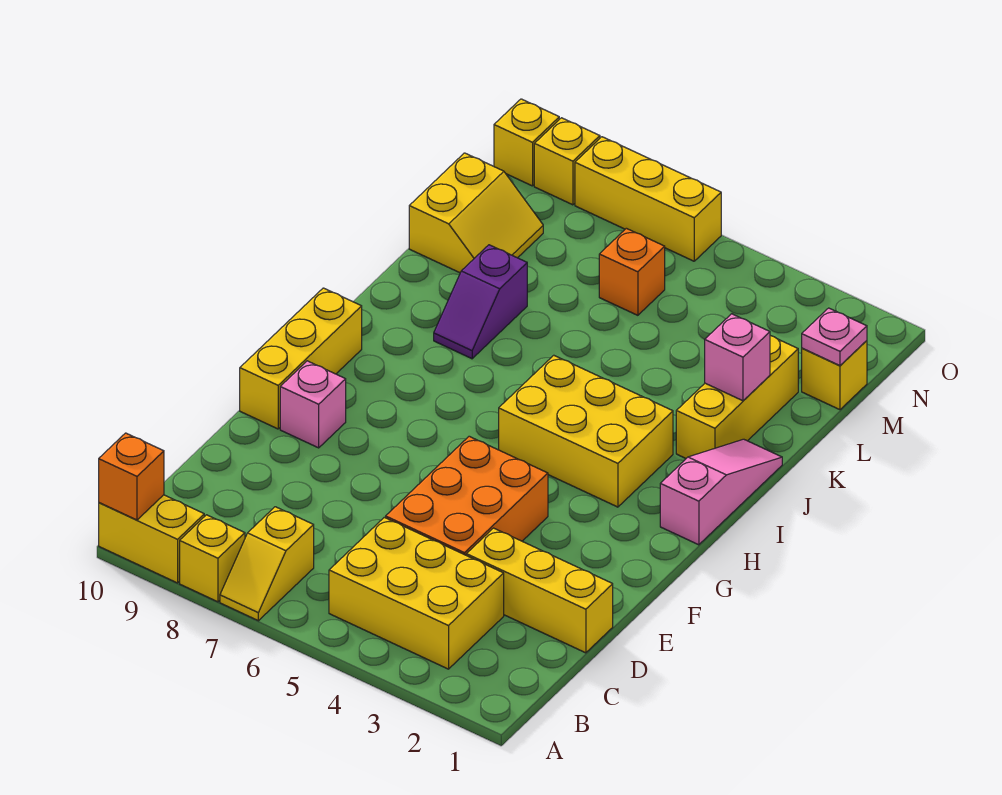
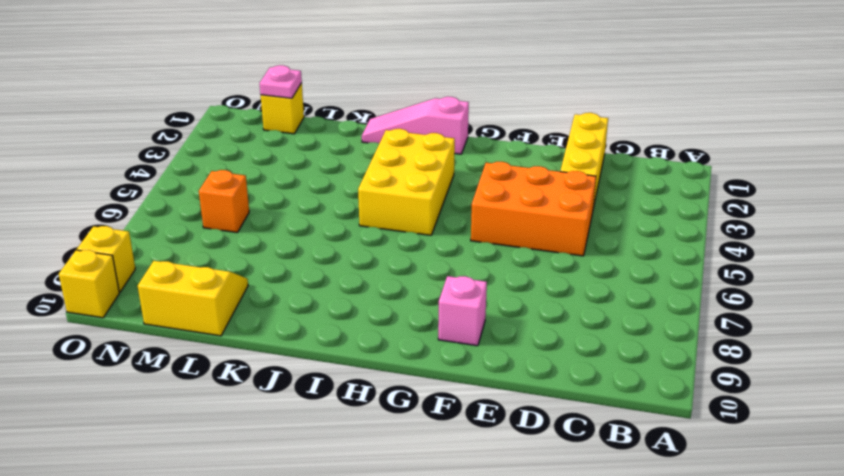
none -> yellow 1x2 slope [220,507,314,621]
none -> yellow 1x1 brick [180,515,245,602]
none -> yellow 1x2 brick [99,495,204,583]

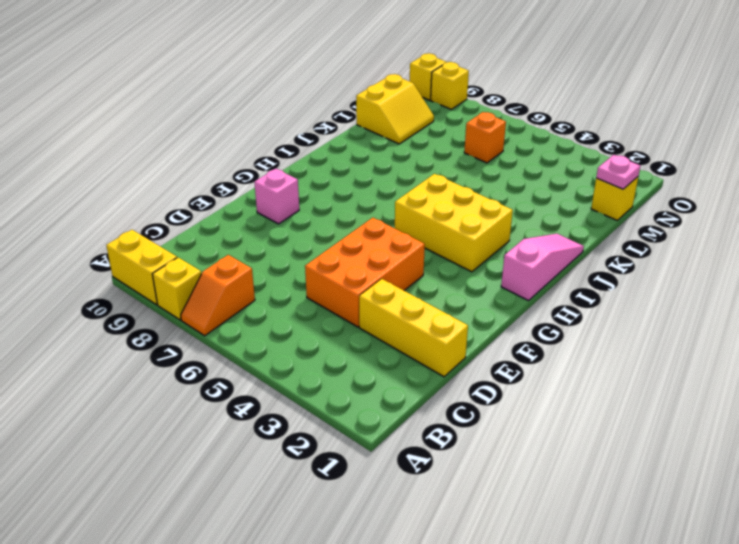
orange 1x2 slope [181,255,255,336] -> yellow 1x2 slope [220,507,314,621]
none -> yellow 2x3 brick [329,517,504,669]
none -> yellow 1x3 brick [240,288,362,429]
none -> yellow 1x3 brick [676,336,798,458]

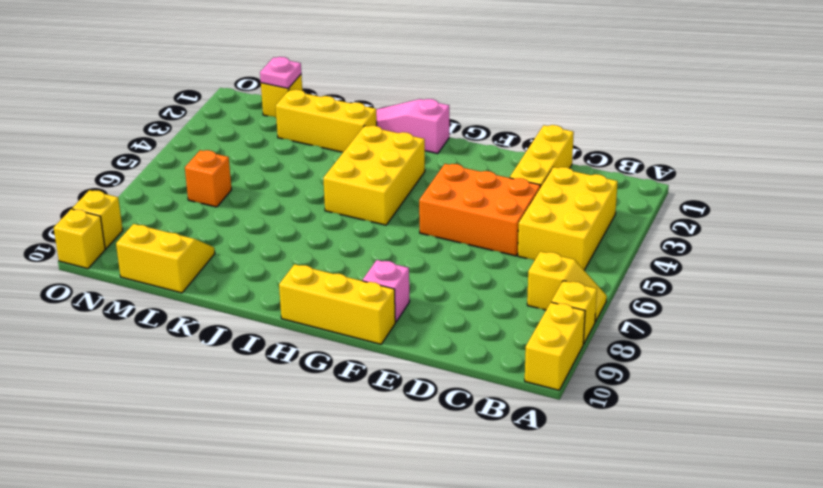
none -> purple 1x2 slope [434,245,527,359]
none -> yellow 1x3 brick [575,137,721,261]
none -> orange 1x1 brick [99,433,164,520]

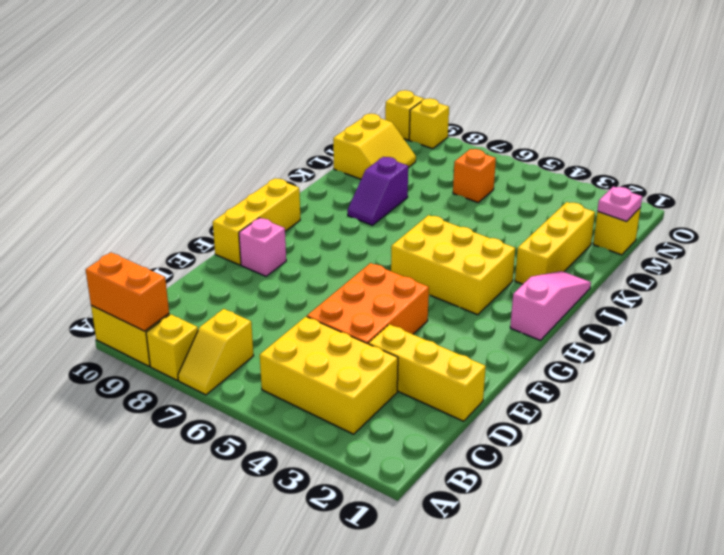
orange 1x2 brick [86,253,169,331] -> orange 1x1 brick [99,433,164,520]
none -> yellow 1x3 brick [575,137,721,261]
none -> pink 1x1 brick [705,314,770,401]

